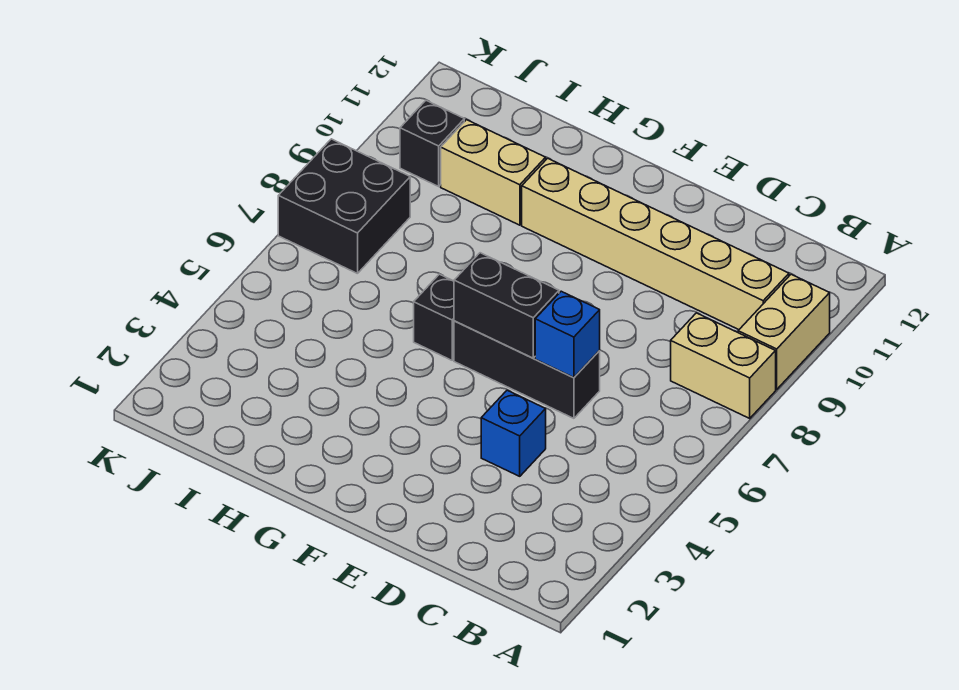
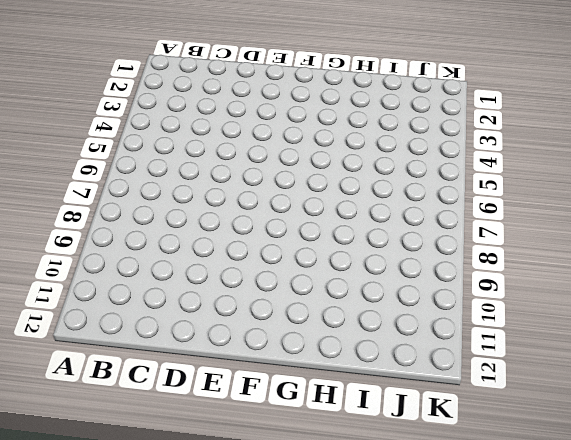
none -> tan 1x2 brick [671,313,776,418]
none -> tan 1x2 brick [738,274,830,389]

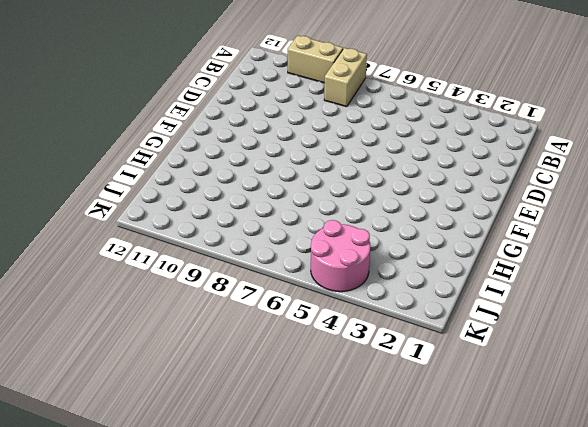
pink 2x2 round brick [311,220,370,292] -> none
none -> tan 1x6 brick [522,158,789,330]
none -> blue 1x1 brick [481,390,546,476]

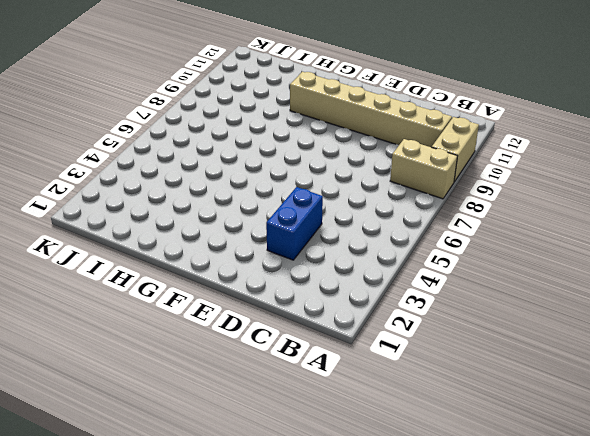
blue 1x2 brick [266,187,323,260] -> blue 1x1 brick [481,390,546,476]
none -> black 1x3 brick [454,321,600,418]
none -> black 1x1 brick [414,274,454,360]

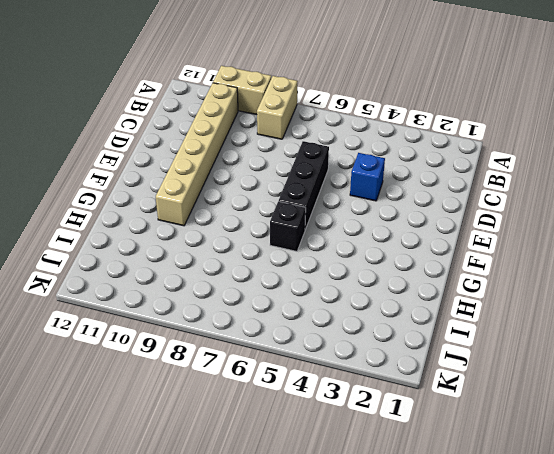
none -> tan 1x2 brick [441,120,546,225]
none -> black 2x2 brick [278,139,410,274]

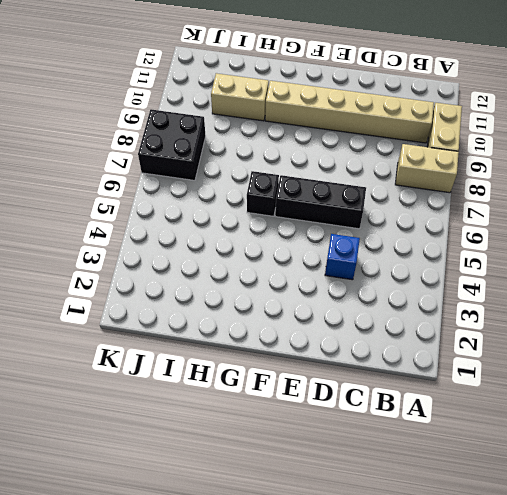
none -> black 1x1 brick [400,101,464,186]
none -> blue 1x1 brick [535,291,600,378]

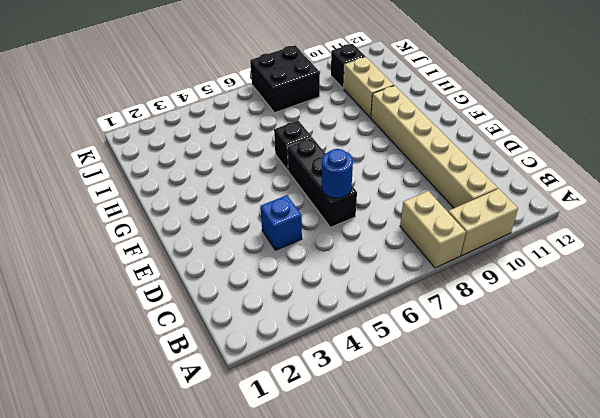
blue 1x1 round brick [322,149,353,198] -> blue 1x1 brick [535,291,600,378]
none -> black 1x2 brick [454,253,559,358]

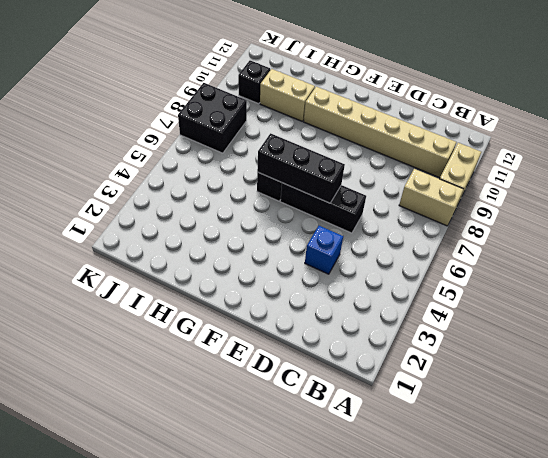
black 1x3 brick [257,133,345,203] -> black 1x2 brick [454,253,559,358]
none -> blue 1x1 brick [535,291,600,378]

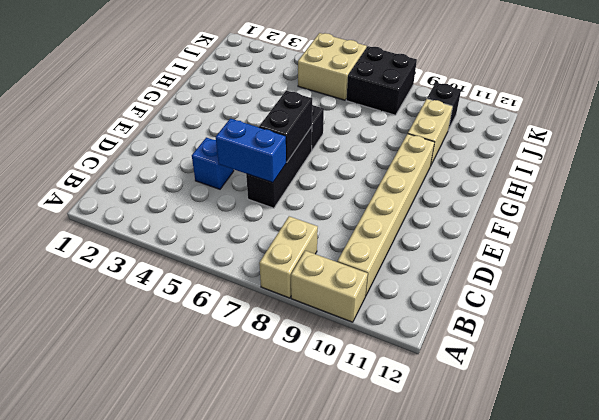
blue 1x2 brick [216,118,286,183] -> blue 1x1 brick [535,291,600,378]
tan 2x2 brick [298,33,367,100] -> none

